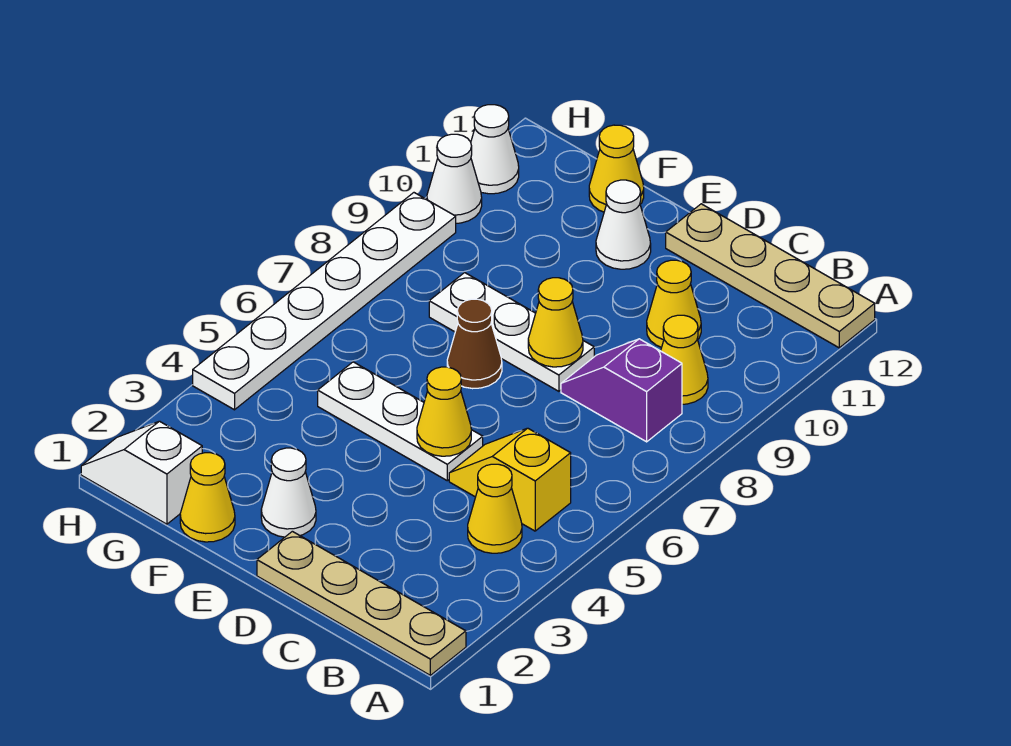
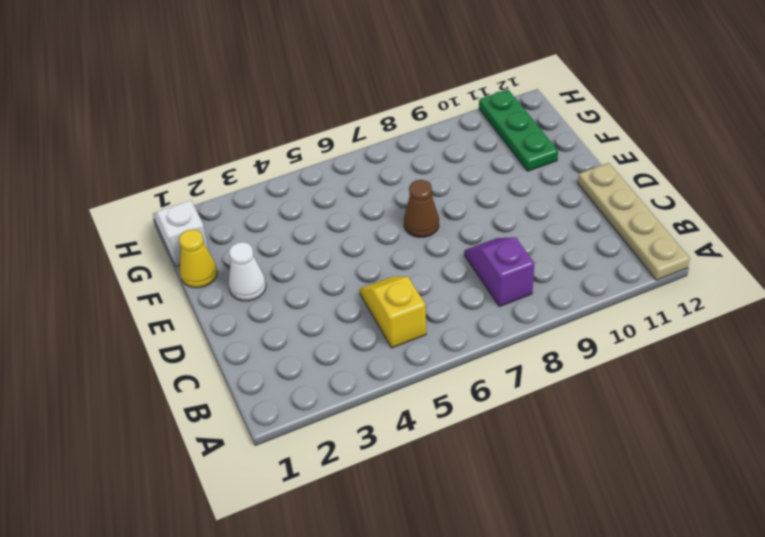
green 1x3 plate [479,90,558,171] -> white 1x1 cone [471,105,519,194]
none -> tan 1x4 plate [257,531,466,675]
none -> yellow 1x1 cone [468,464,522,553]
none -> yellow 1x1 cone [661,315,708,404]

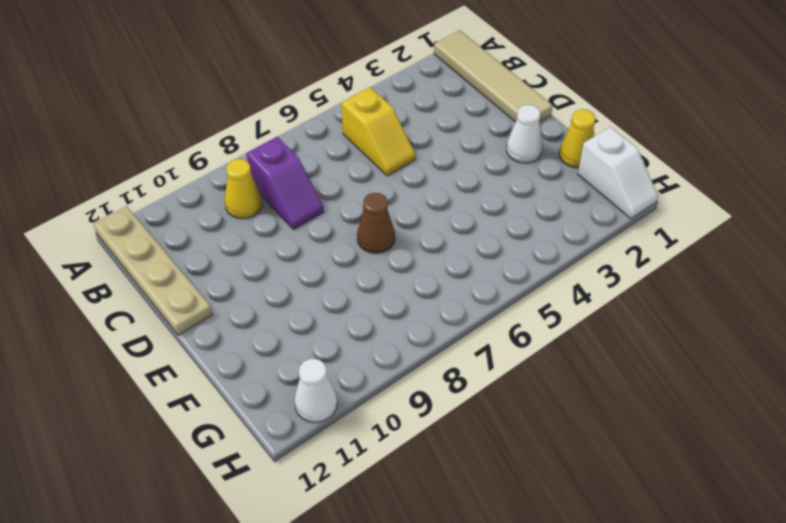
tan 1x4 tile [434,30,553,123] -> tan 1x4 plate [257,531,466,675]
none -> yellow 1x1 cone [468,464,522,553]
none -> yellow 1x1 cone [647,260,701,347]
none -> white 1x3 plate [318,362,483,481]

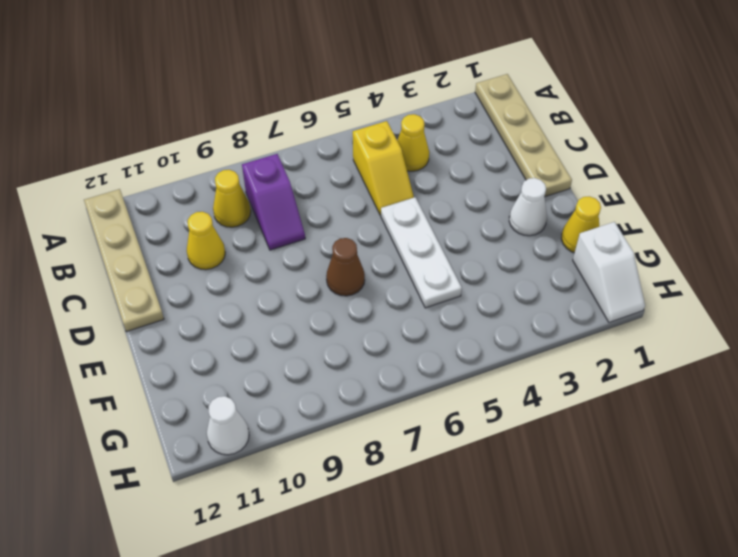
none -> white 1x3 plate [429,273,594,391]
none -> white 1x1 cone [596,180,651,269]
none -> yellow 1x1 cone [589,125,644,212]

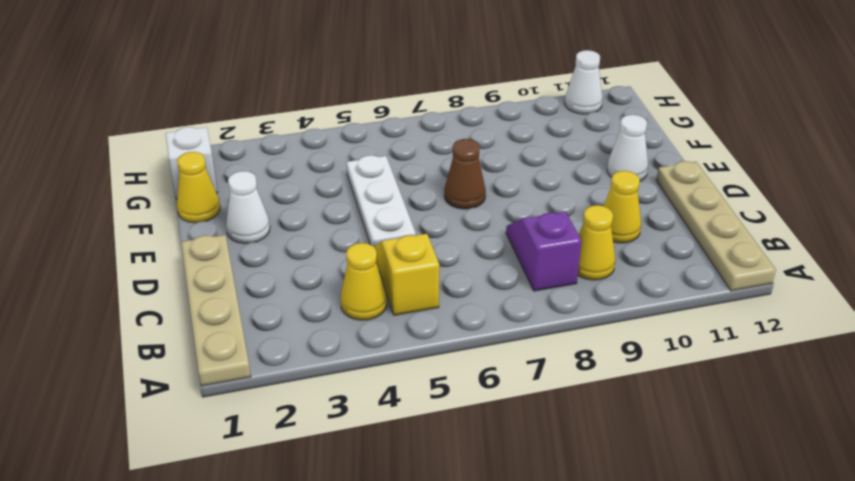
none -> white 1x3 plate [429,273,594,391]
none -> yellow 1x1 cone [589,125,644,212]
none -> white 1x6 plate [193,193,456,410]

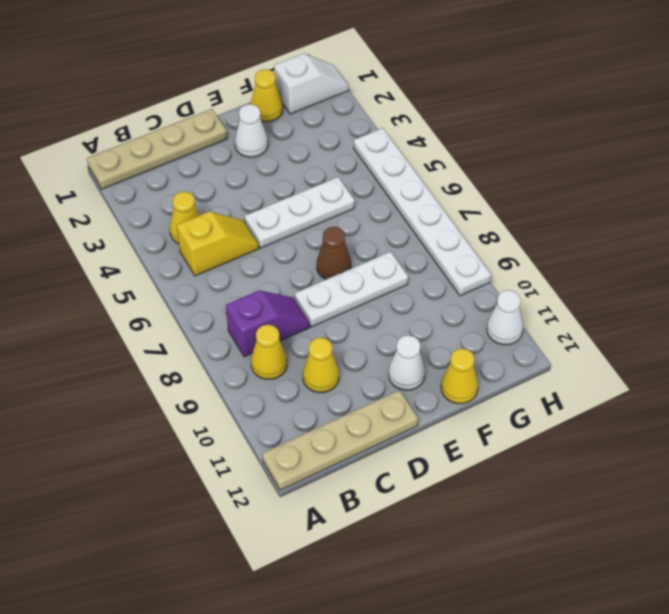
none -> white 1x1 cone [427,134,482,223]
none -> yellow 1x1 cone [417,367,471,456]
none -> yellow 1x1 cone [528,278,583,367]

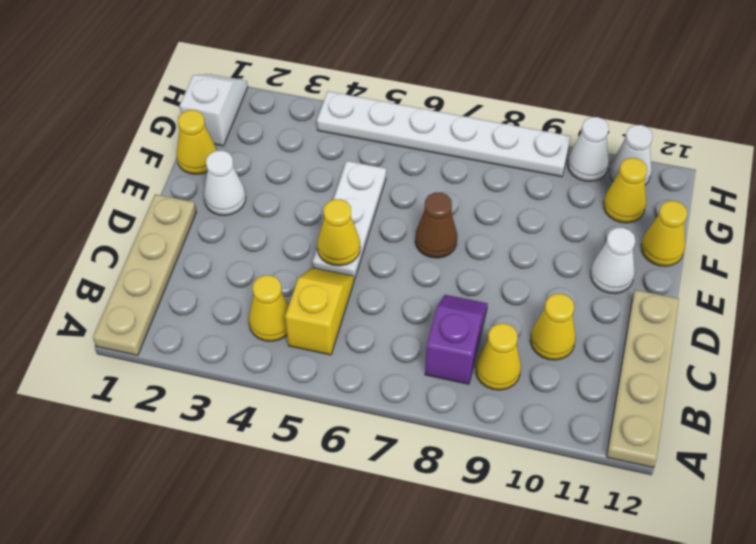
yellow 1x1 cone [603,158,647,223] -> yellow 1x1 cone moved to [528,278,583,367]
none -> white 1x3 plate [429,273,594,391]

